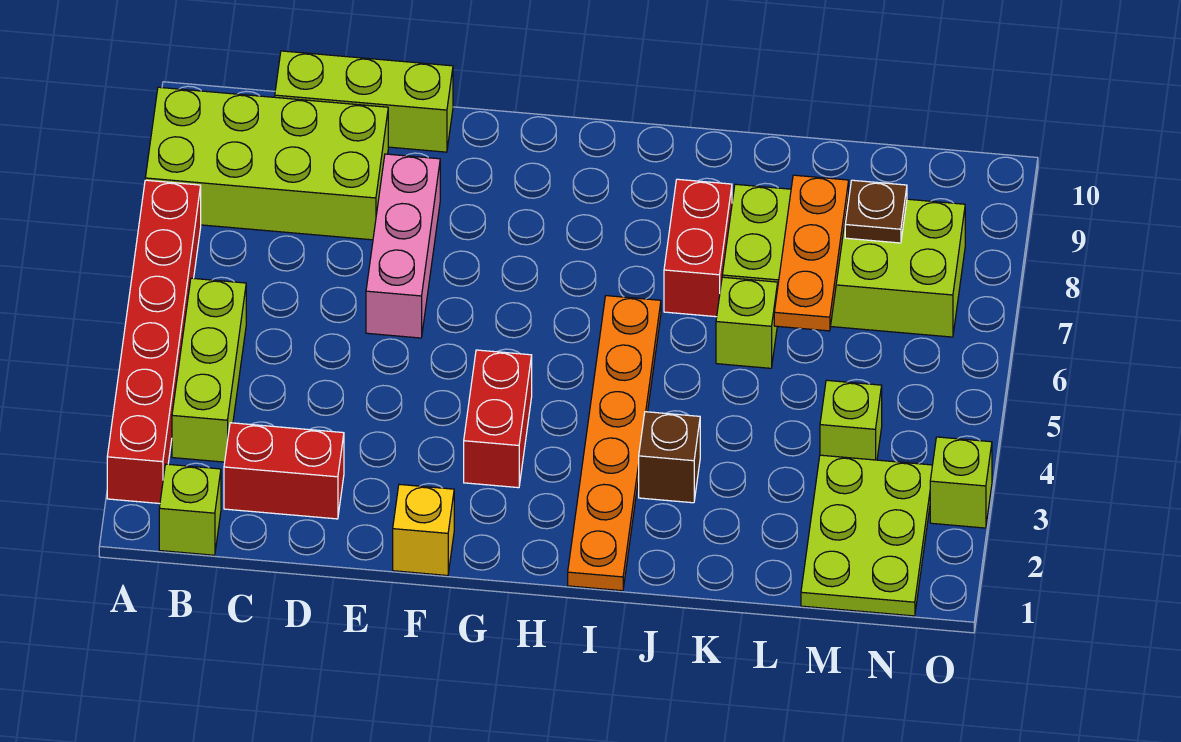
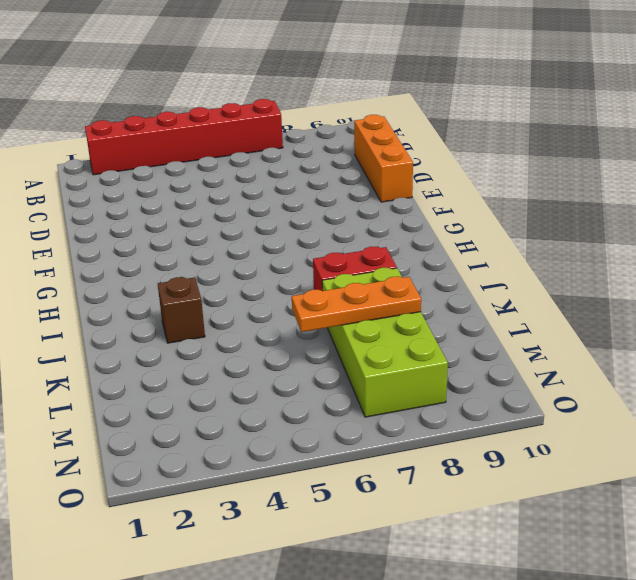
orange 1x3 brick [354,115,413,202] -> lime 1x3 brick [275,51,453,152]
none -> lime 2x4 brick [145,87,388,240]
none -> lime 1x1 brick [159,464,221,555]
none -> lime 1x3 brick [172,278,246,462]

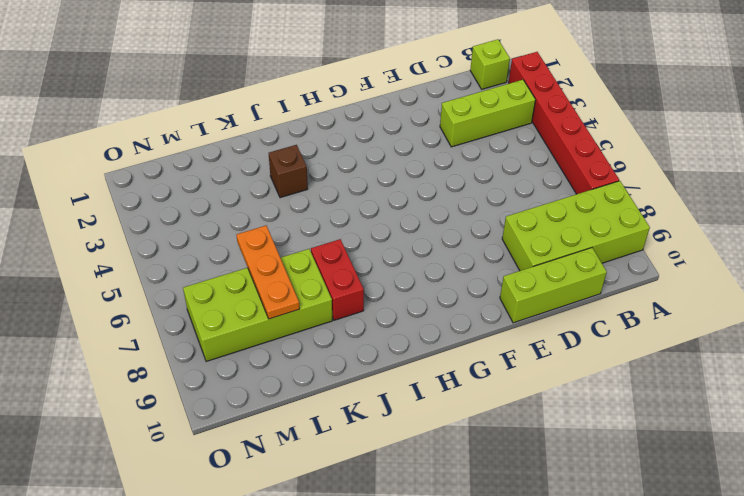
lime 1x3 brick [440,80,536,147] -> lime 1x3 brick turned to [172,278,246,462]
none -> red 1x2 brick [224,423,344,519]
none -> pink 1x3 brick [366,154,440,338]
none -> yellow 1x1 brick [393,484,454,575]

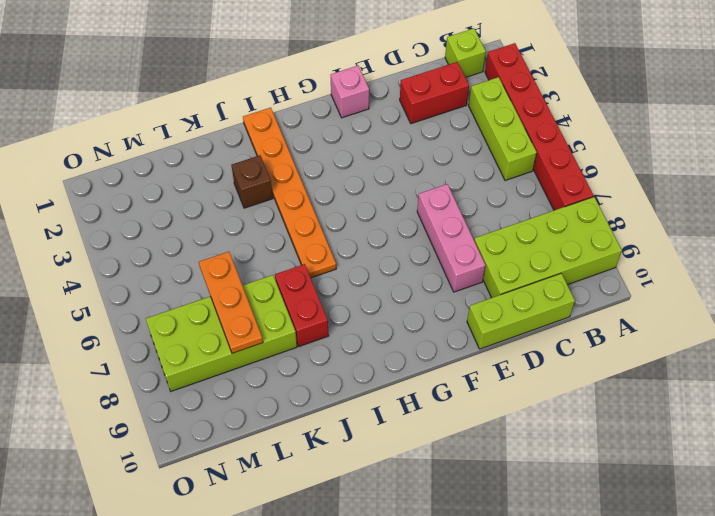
pink 1x1 brick [331,66,369,118] -> yellow 1x1 brick [393,484,454,575]
none -> red 1x2 brick [464,350,532,488]
none -> lime 1x1 brick [716,277,778,368]
none -> lime 2x3 plate [801,455,932,616]

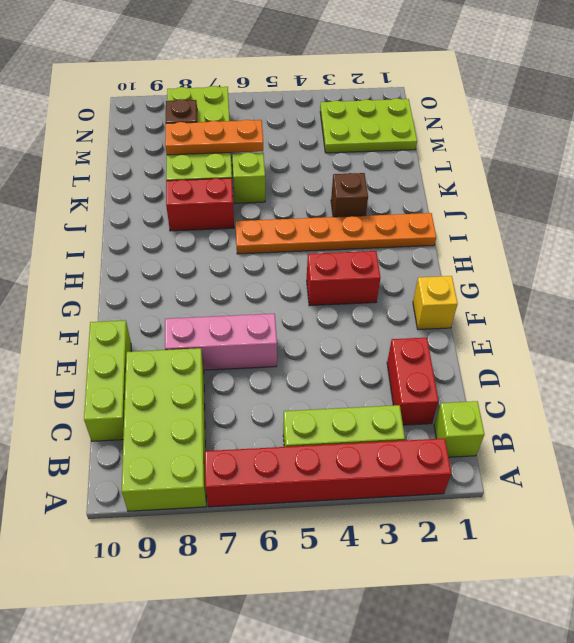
none -> lime 1x1 brick [820,380,882,460]
none -> lime 1x1 brick [930,437,992,528]

